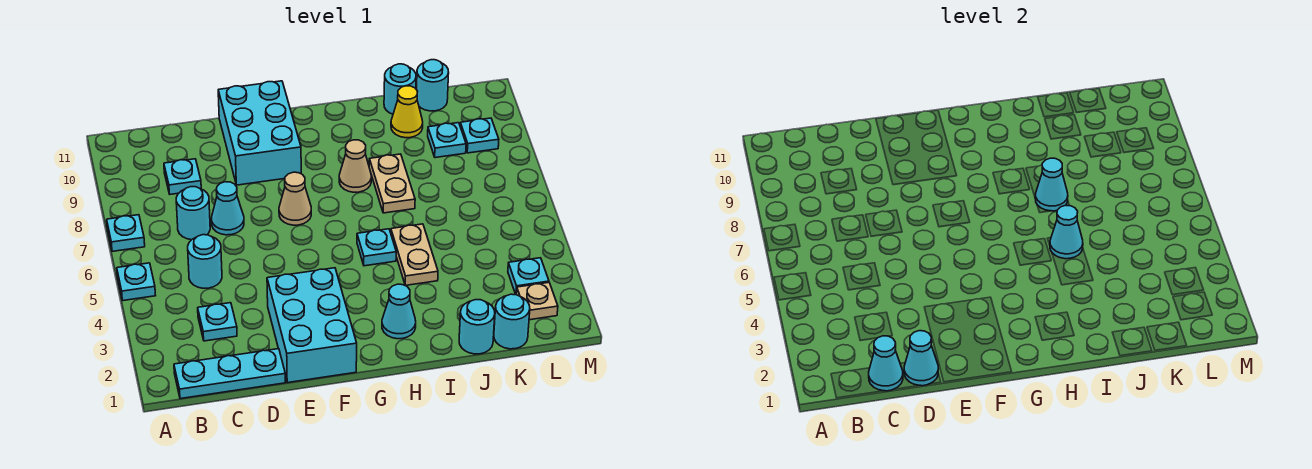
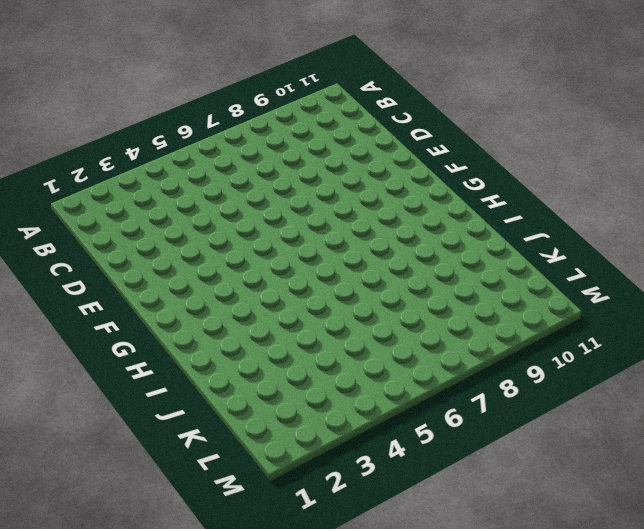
none -> cyan 1x1 plate [117,263,156,301]
none -> cyan 1x1 plate [107,215,145,251]
none -> cyan 1x3 plate [174,349,286,399]

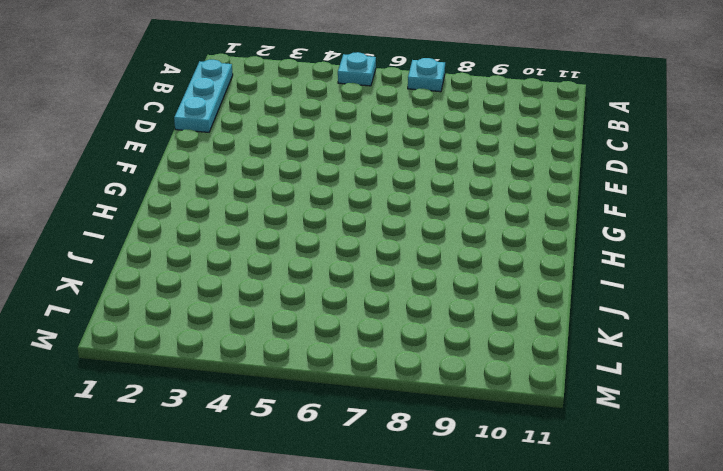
none -> cyan 1x1 plate [198,303,237,341]
none -> cyan 1x1 round brick [188,235,222,288]
none -> cyan 1x1 round brick [176,187,210,240]

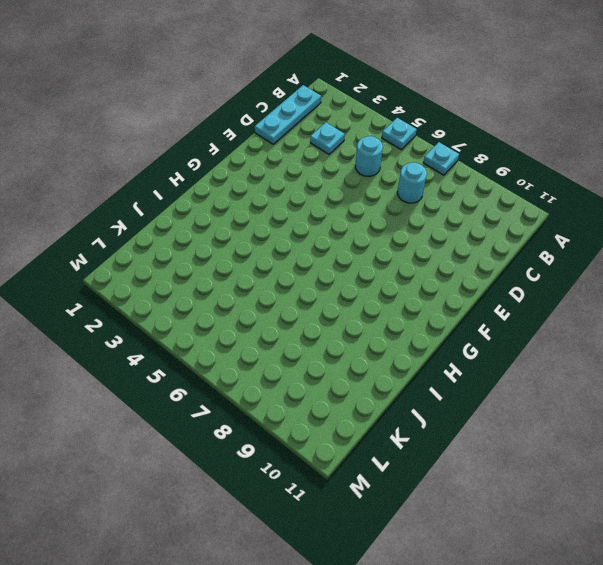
none -> cyan 1x1 plate [164,159,201,194]
none -> cyan 1x1 cone [212,182,244,235]
none -> cyan 2x3 brick [267,268,357,383]

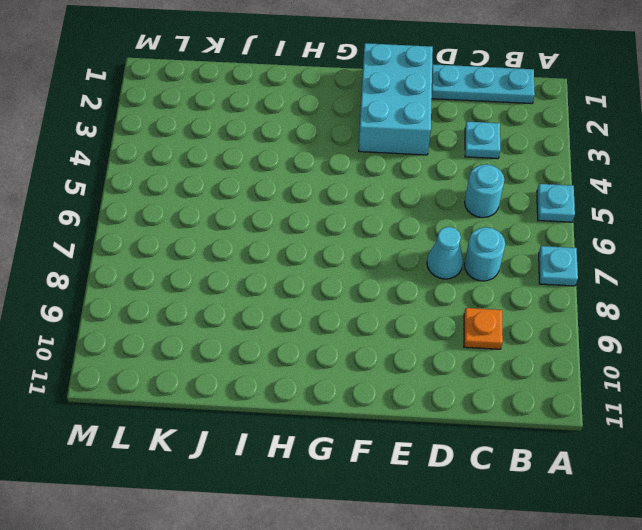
orange 1x1 plate [464,308,503,349] -> cyan 1x1 plate [164,159,201,194]
none -> cyan 2x3 brick [218,81,301,185]
none -> tan 1x1 cone [279,172,311,225]
none -> cyan 1x1 cone [382,284,416,339]

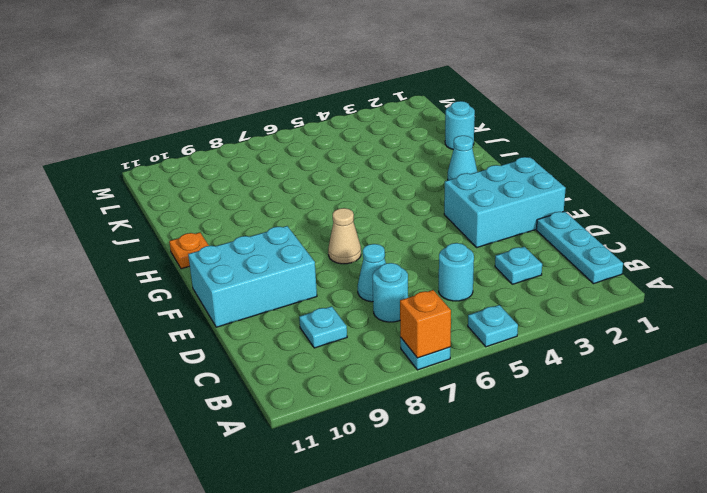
orange 1x1 brick [400,290,451,358] -> none
orange 1x1 plate [169,233,209,269] -> none
none -> cyan 1x1 plate [357,229,396,266]
none -> tan 1x1 cone [339,140,371,192]
none -> tan 1x2 plate [391,224,438,286]

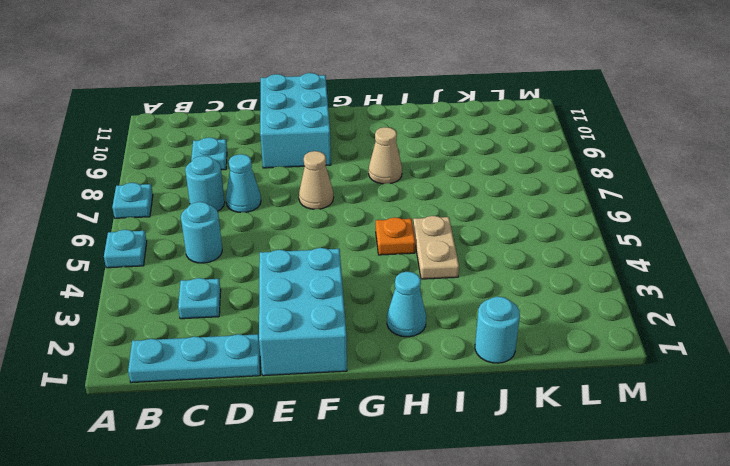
orange 1x1 plate [376,217,415,255] -> cyan 1x1 plate [357,229,396,266]
none -> tan 1x2 plate [369,154,415,213]
none -> yellow 1x1 cone [391,86,423,138]
none -> cyan 1x1 round brick [384,64,416,114]

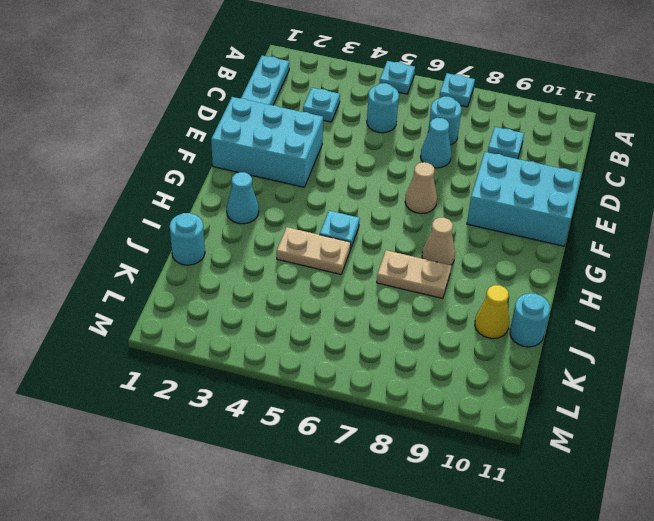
none -> cyan 1x1 round brick [494,294,530,349]
none -> cyan 1x1 plate [428,123,466,158]
none -> cyan 1x1 round brick [417,60,449,111]

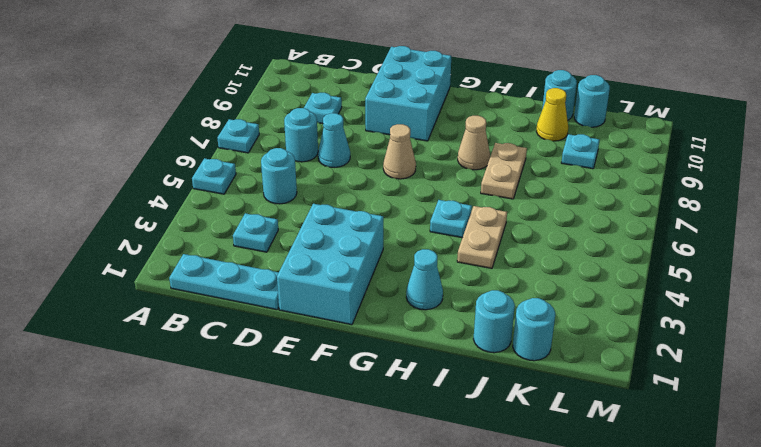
none -> tan 1x1 plate [516,282,558,320]
none -> cyan 1x1 plate [508,258,549,294]
none -> cyan 1x1 plate [460,118,499,153]

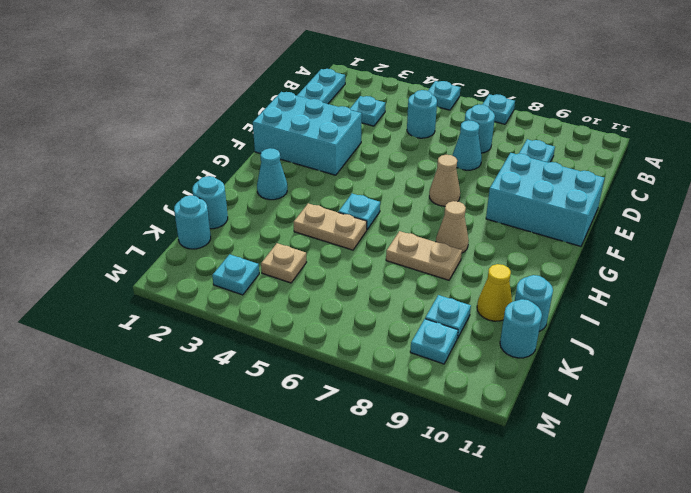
tan 1x1 plate [261,243,306,283] -> tan 1x1 plate moved to [516,282,558,320]
none -> cyan 1x1 cone [869,336,903,391]
none -> cyan 1x1 cone [904,331,938,386]
none -> cyan 1x1 cone [1050,205,1083,259]

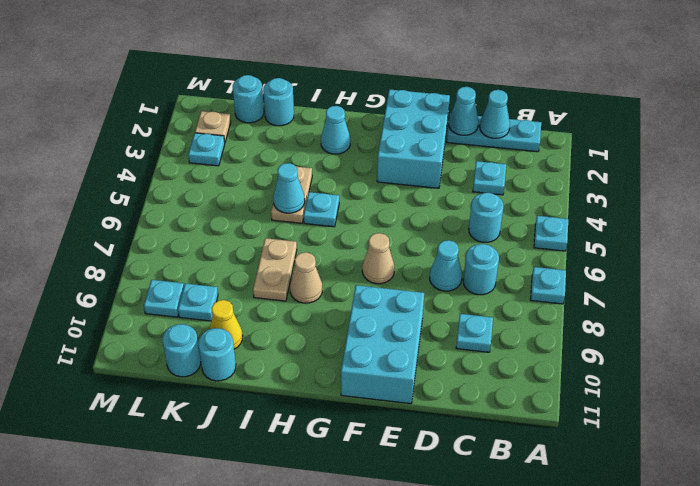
none -> cyan 1x1 cone [1035,158,1068,211]

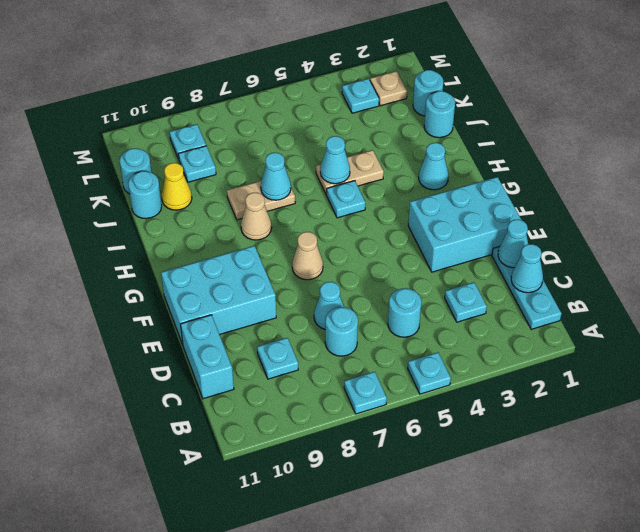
cyan 1x2 brick [181,315,234,399] -> none

